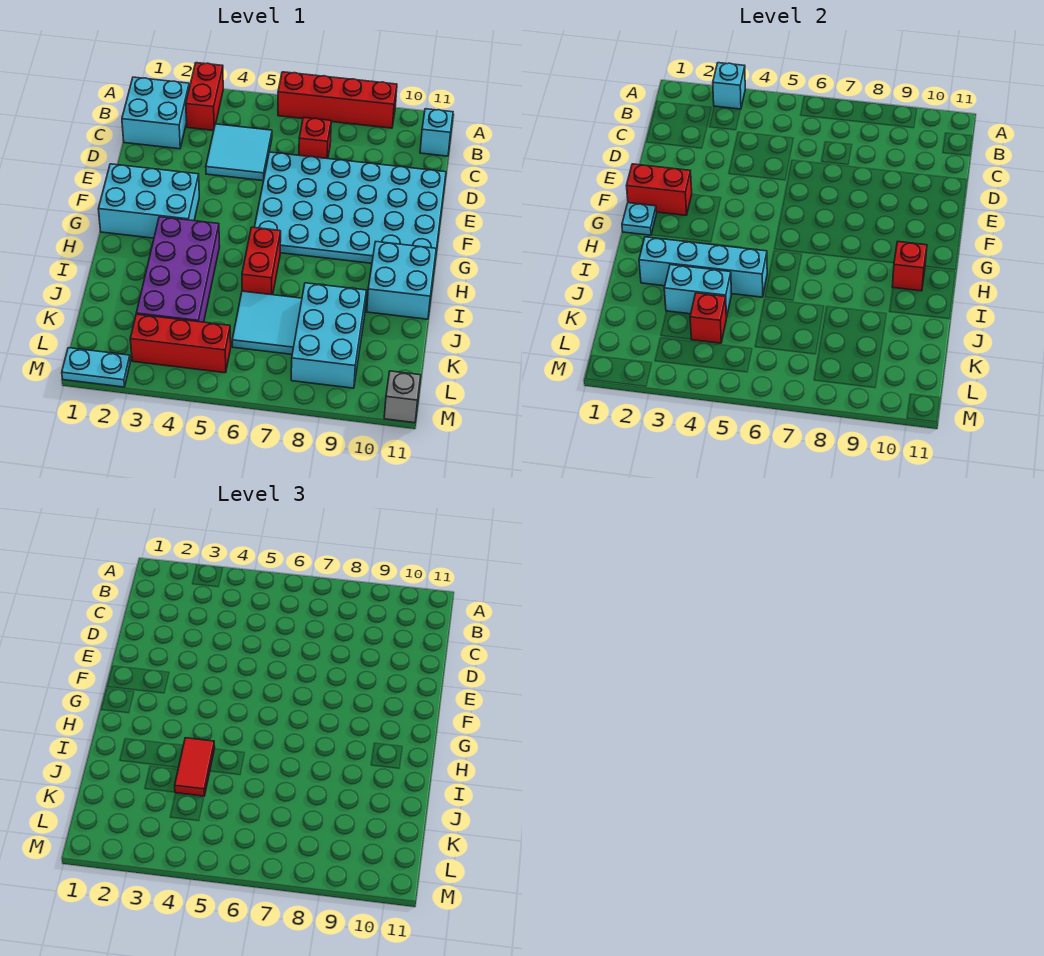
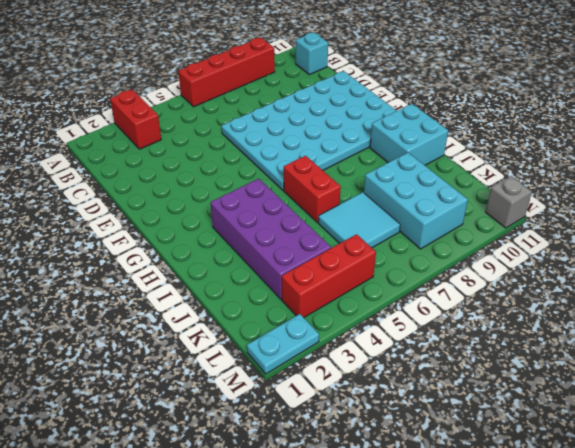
none -> cyan 2x2 brick [122,77,189,149]
none -> cyan 2x2 tile [206,124,272,181]
none -> red 1x1 brick [299,117,331,159]

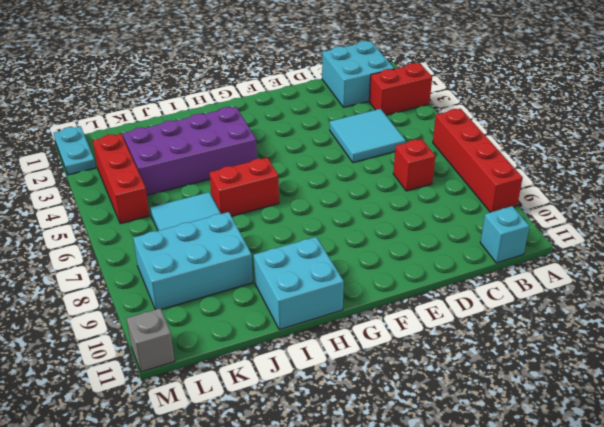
none -> cyan 4x6 plate [254,152,446,263]
none -> cyan 2x3 brick [98,164,199,238]
none -> cyan 1x1 brick [713,63,745,109]

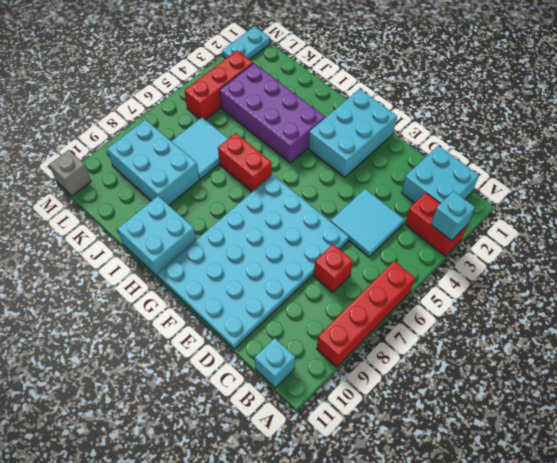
none -> red 1x2 brick [627,164,692,215]
none -> cyan 1x1 plate [622,203,657,235]
none -> red 1x1 brick [892,242,927,291]

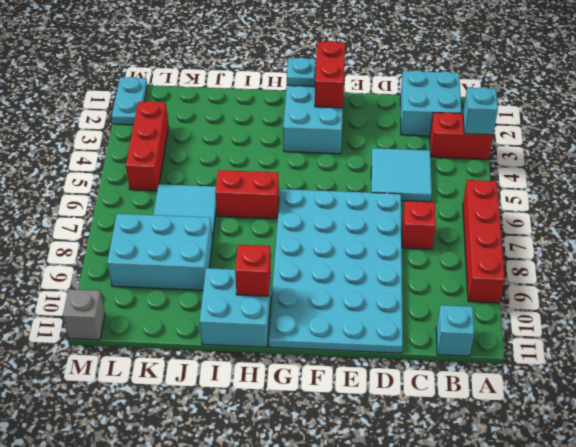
none -> purple 2x4 brick [136,217,220,322]
none -> cyan 1x4 brick [639,237,767,297]
none -> cyan 1x2 brick [664,265,732,318]

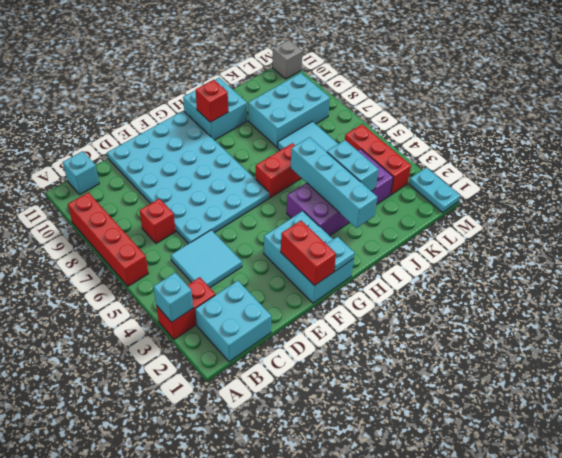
none -> red 1x1 brick [690,293,726,343]
none -> red 1x2 tile [175,738,215,796]

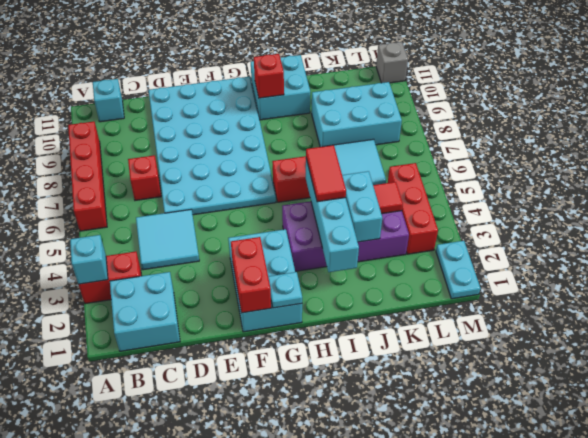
red 1x2 tile [306,145,346,202] -> red 1x2 tile turned to [175,738,215,796]
red 1x1 tile [373,182,403,214] -> red 1x1 brick [690,293,726,343]

